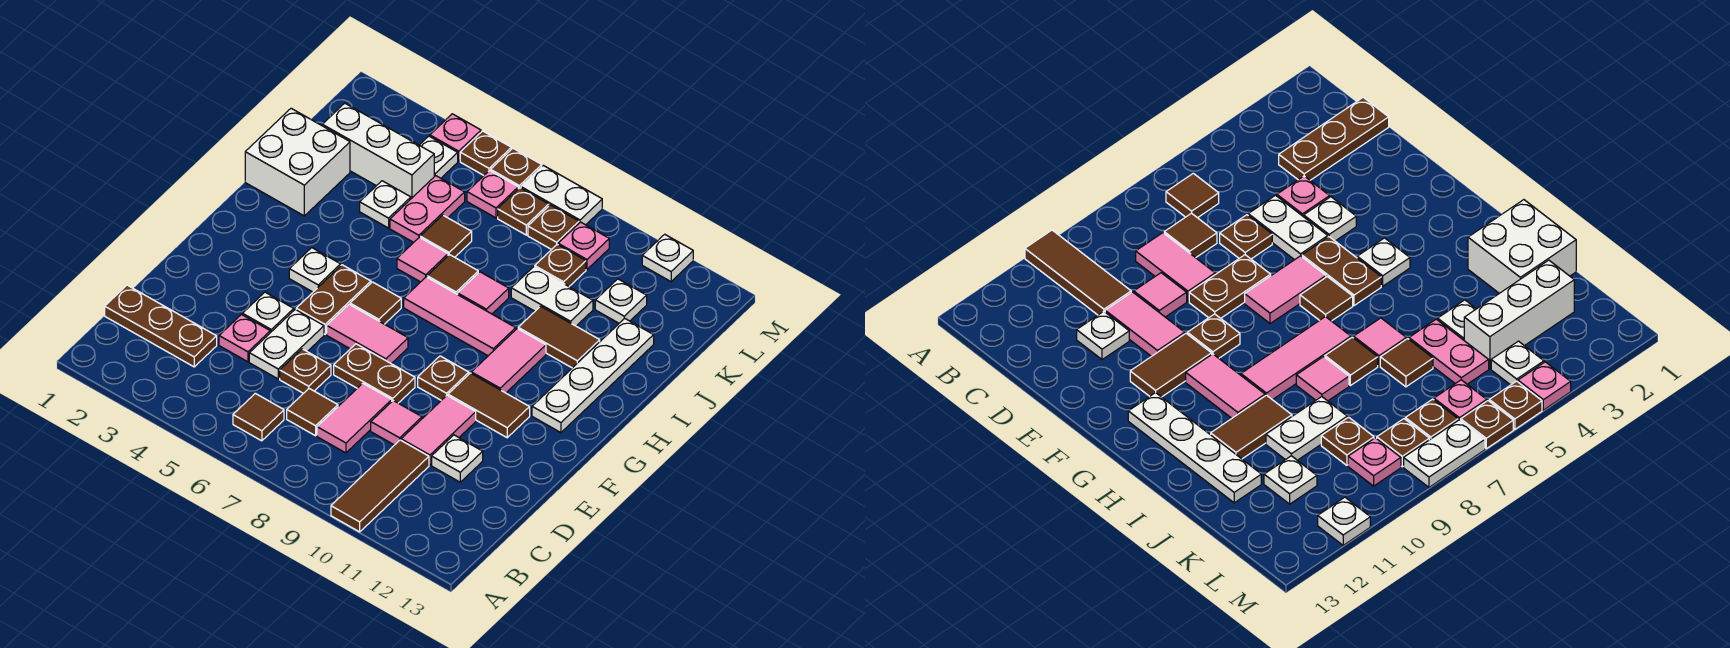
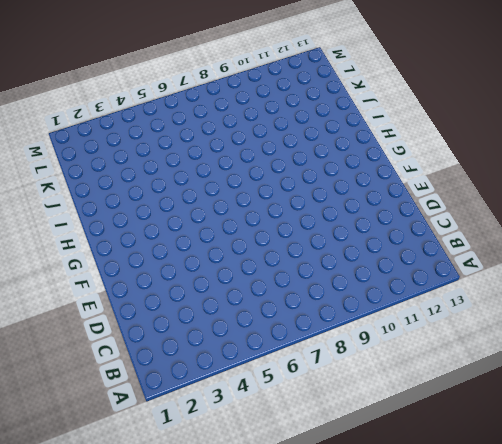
none -> brown 1x3 tile [331,440,429,532]
none -> brown 1x1 tile [233,393,284,441]
none -> brown 1x3 plate [105,285,217,367]
none -> brown 1x1 tile [287,389,338,436]

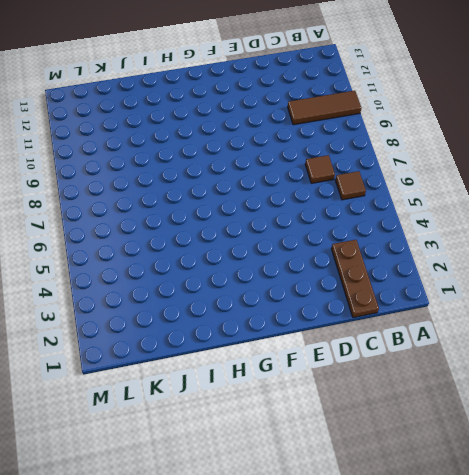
none -> pink 1x2 tile [317,383,392,453]
none -> pink 1x1 plate [219,315,270,362]
none -> white 1x2 plate [249,309,324,379]
none -> brown 1x1 plate [280,349,331,394]

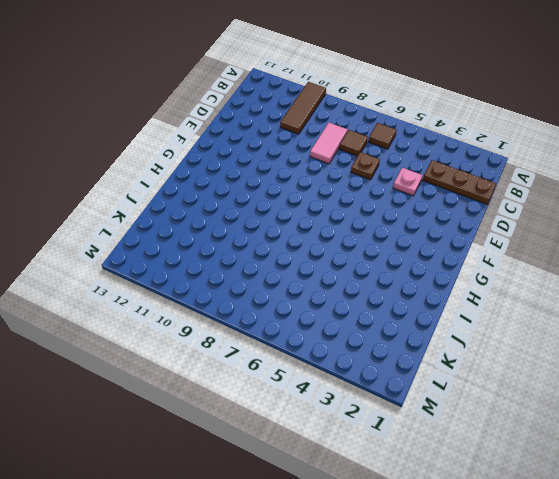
none -> white 1x2 plate [249,309,324,379]
none -> pink 1x1 tile [371,401,422,445]
none -> pink 1x2 tile [401,396,476,465]
none -> white 1x1 plate [432,435,483,482]

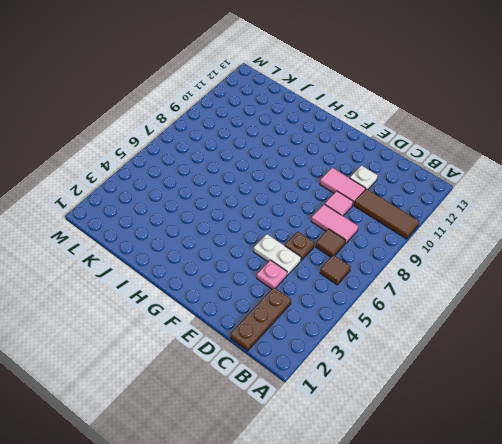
none -> white 1x1 plate [243,292,294,333]
none -> brown 1x2 plate [334,344,415,403]
none -> brown 1x2 plate [296,265,371,334]
none -> pink 1x2 tile [327,304,408,364]

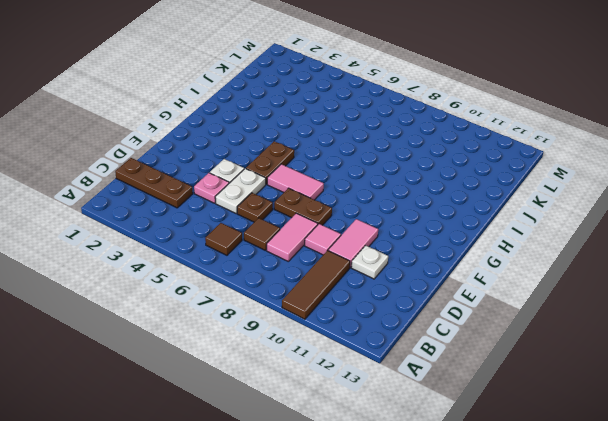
none -> brown 1x1 plate [418,356,469,400]
none -> brown 1x2 tile [448,373,530,438]
none -> white 1x1 plate [289,248,341,292]
none -> brown 1x1 tile [350,282,401,324]

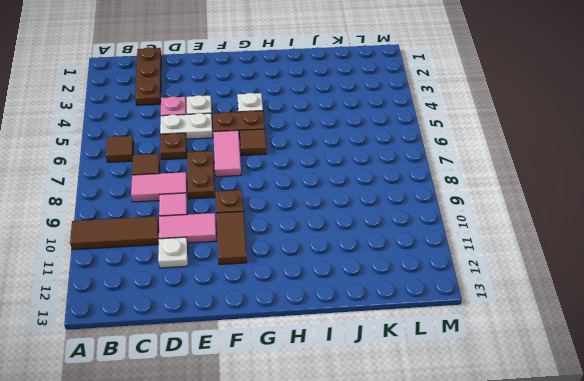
none -> pink 1x2 tile [471,329,546,393]
none -> white 1x4 plate [532,318,654,433]
none -> pink 1x3 tile [404,277,516,356]
none -> white 2x2 brick [245,108,350,216]

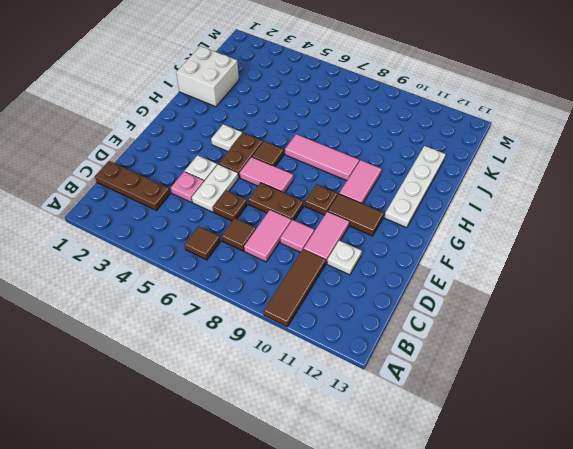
none -> pink 1x1 tile [397,237,448,282]
none -> brown 1x1 tile [427,255,478,294]
none -> pink 1x1 tile [458,272,509,314]
none -> brown 1x2 tile [518,306,600,368]

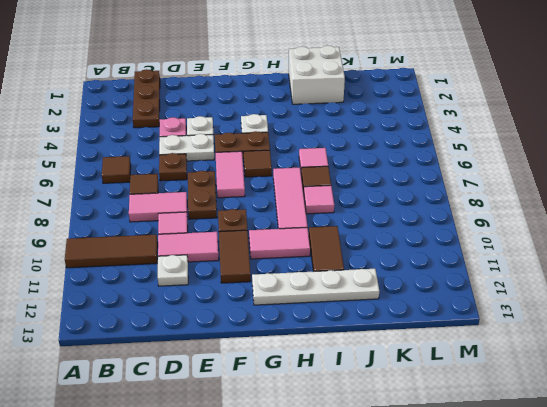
none -> white 1x1 plate [360,181,411,228]
none -> pink 1x2 plate [390,176,465,242]
none -> brown 1x1 tile [420,215,472,257]
none -> white 1x2 plate [511,267,593,326]

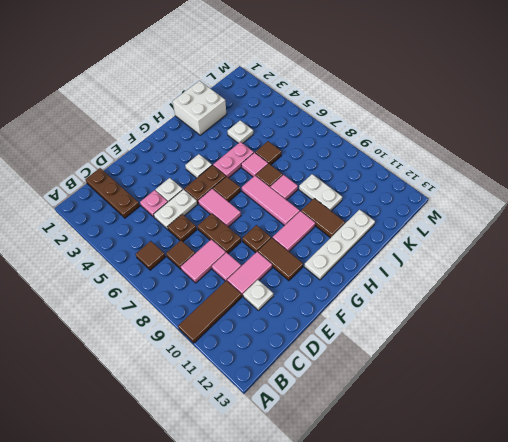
pink 1x2 plate [213,142,254,178] -> pink 1x2 plate moved to [390,176,465,242]
none -> white 1x3 brick [322,103,434,199]
none -> brown 1x1 plate [535,245,586,286]
none -> white 1x1 plate [595,279,647,323]
none -> white 1x1 plate [419,136,458,178]

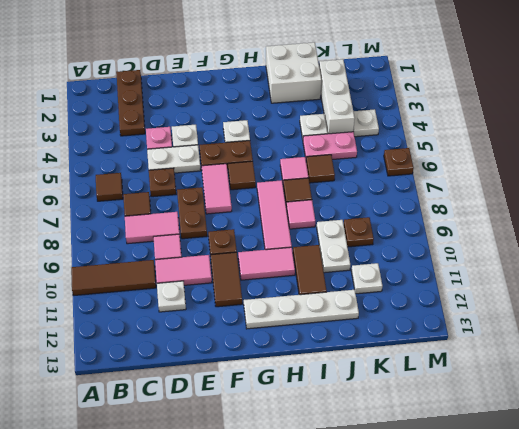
none -> pink 1x1 plate [467,171,518,218]
none -> brown 1x1 plate [498,188,549,235]
none -> brown 1x1 plate [528,205,579,250]
none -> pink 1x1 plate [558,222,609,269]

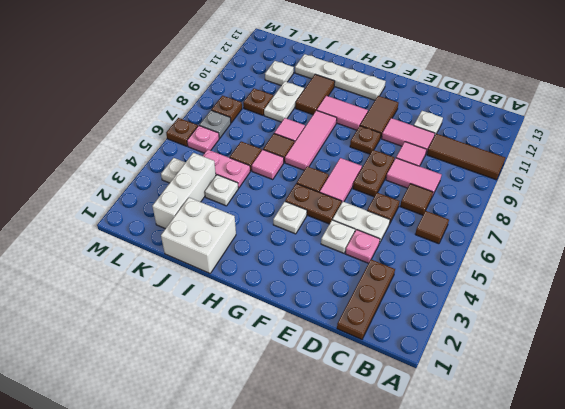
grey 1x1 plate [199,110,231,138] -> brown 1x1 plate [498,188,549,235]
none -> pink 1x1 plate [558,222,609,269]
none -> pink 1x1 plate [430,114,481,161]
none -> brown 1x1 plate [460,131,511,175]
none -> white 1x2 plate [521,165,602,225]

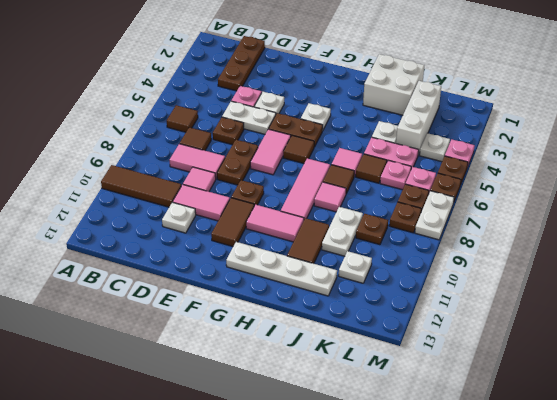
pink 1x1 plate [380,160,411,190] -> pink 1x1 plate moved to [558,222,609,269]
none -> white 1x1 plate [642,234,693,282]

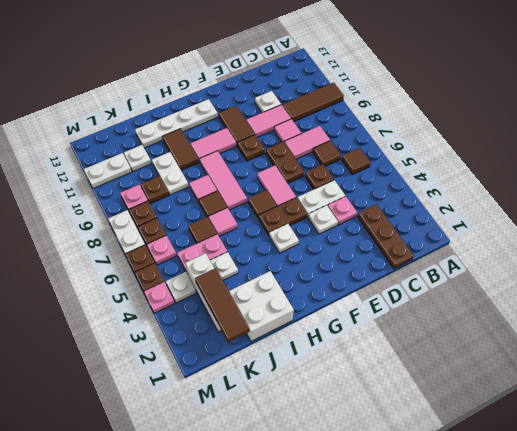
brown 1x3 tile [195,268,250,342] -> none
white 1x2 plate [84,153,132,189] -> white 1x1 plate [642,234,693,282]

